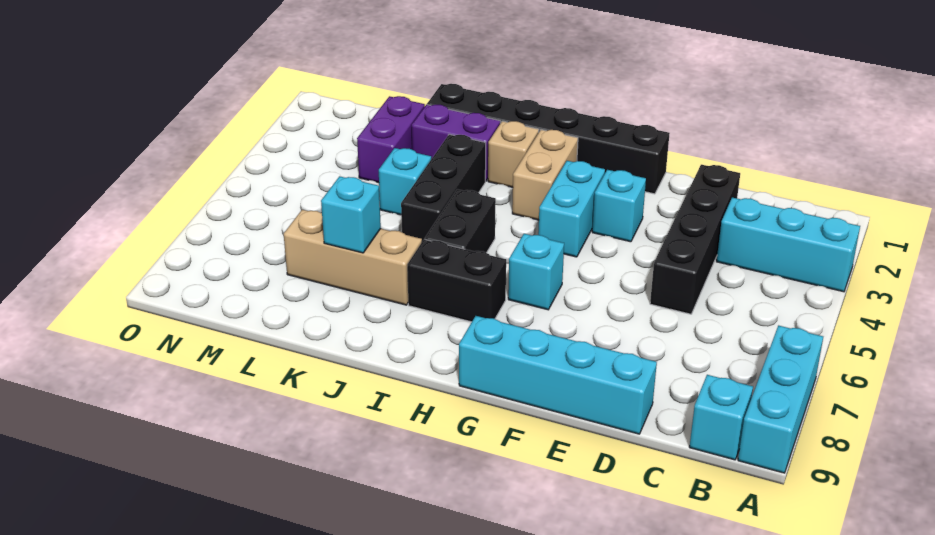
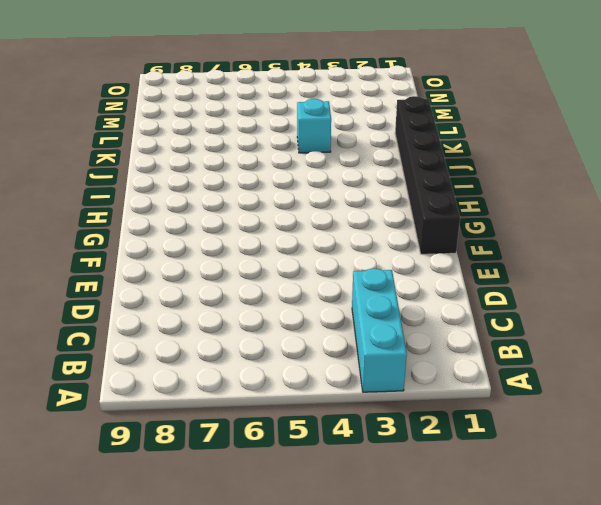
none -> cyan 1x3 brick [738,326,823,473]
none -> cyan 1x1 brick [690,375,753,460]
none -> black 1x4 brick [650,165,740,314]

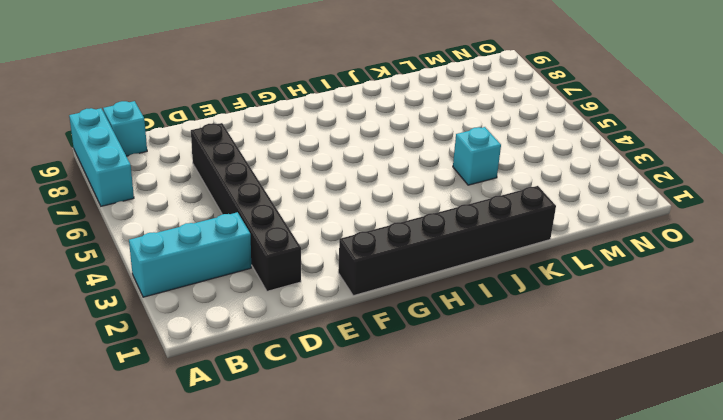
black 1x6 brick [191,123,301,291] -> black 1x4 brick [650,165,740,314]
none -> cyan 1x4 brick [459,316,657,434]
none -> cyan 1x1 brick [592,170,646,242]
none -> cyan 1x2 brick [538,161,605,257]

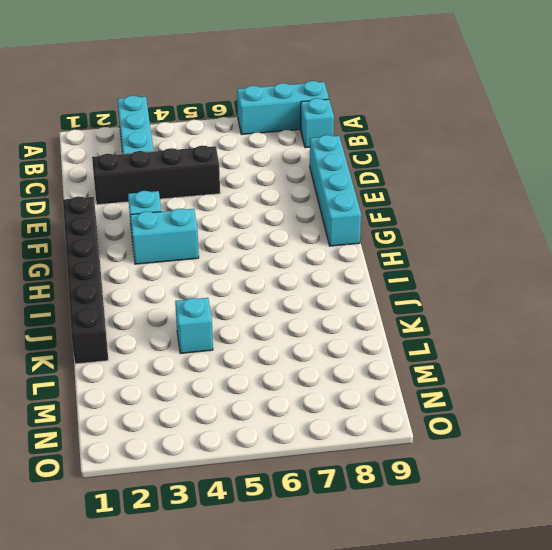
none -> cyan 1x1 brick [508,234,564,310]
none -> tan 1x2 brick [512,130,578,220]
none -> black 1x2 brick [407,239,506,322]

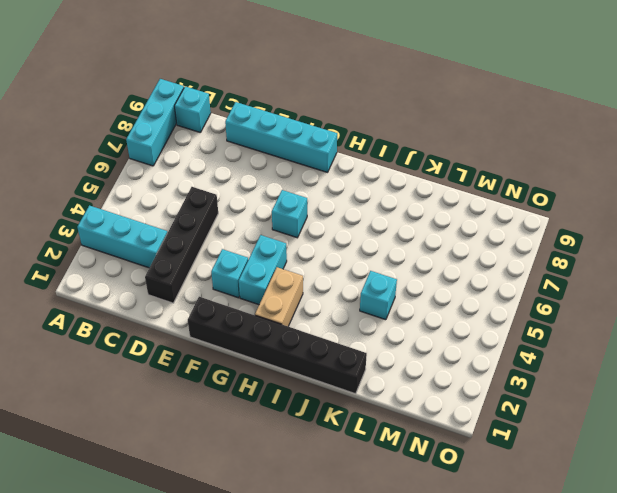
none -> black 1x2 brick [407,239,506,322]
none -> tan 1x1 brick [488,121,539,187]
none -> black 1x2 brick [425,189,496,253]

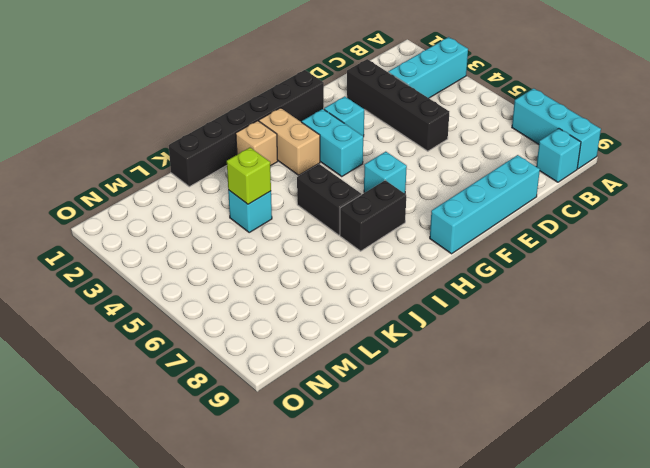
lime 1x1 brick [227,148,271,204] -> none
none -> purple 1x2 brick [412,105,500,181]
none -> black 1x3 brick [401,134,486,241]
none -> tan 1x3 brick [284,210,422,305]

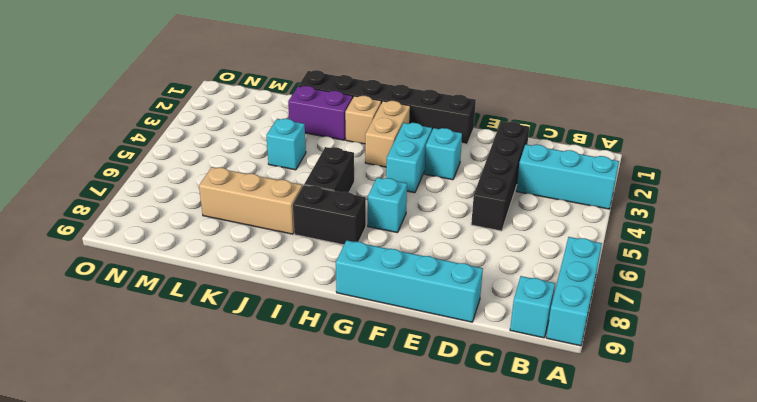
none -> black 1x3 brick [401,134,486,241]
none -> purple 1x2 brick [357,96,425,183]
none -> cyan 1x1 brick [321,176,381,253]

